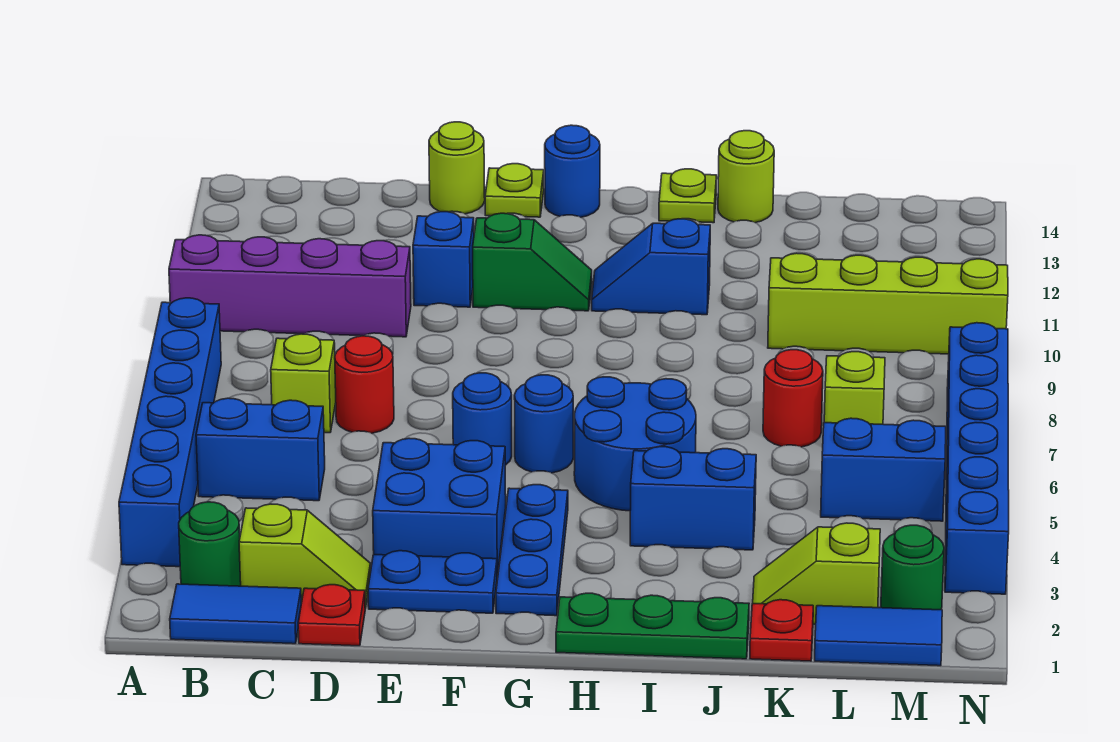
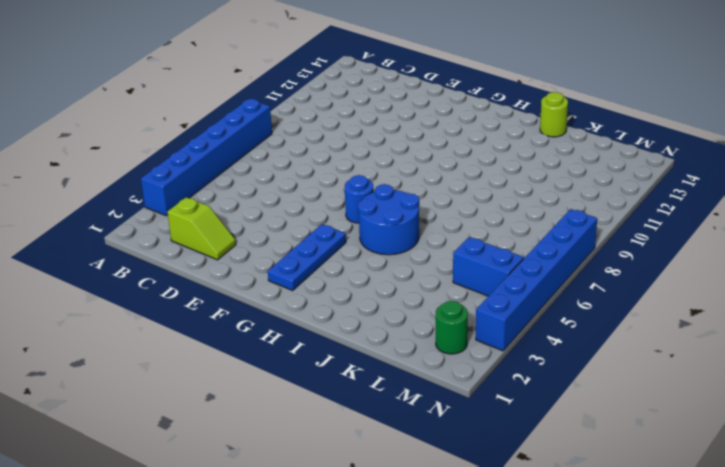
none -> purple 1x4 brick [169,235,411,337]
none -> blue 1x2 tile [170,584,301,644]
none -> green 1x1 round brick [179,502,241,586]
none -> blue 1x2 brick [196,398,325,501]

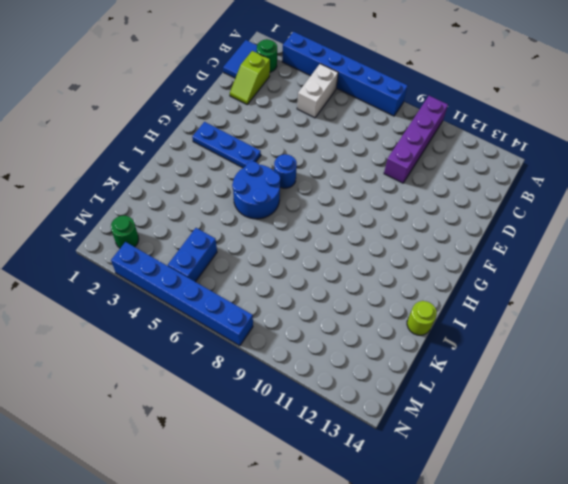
white 1x2 brick [297,64,338,118] -> blue 1x2 brick [196,398,325,501]
none -> lime 1x1 brick [271,334,336,433]
none -> red 1x1 plate [298,585,365,646]
none -> red 1x1 round brick [335,336,394,433]
none -> blue 1x2 plate [368,551,497,613]

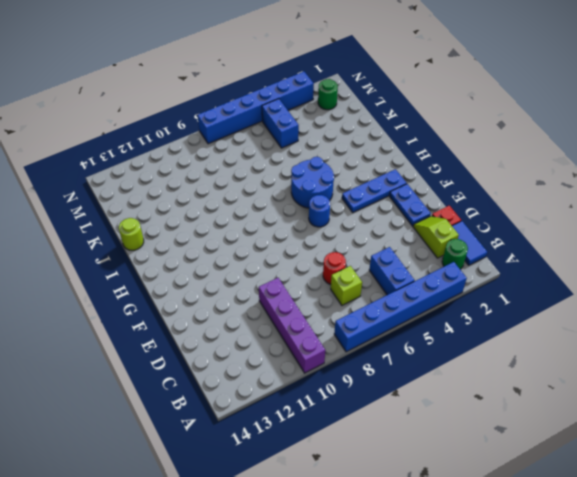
none -> blue 2x2 brick [373,438,506,576]
none -> blue 1x1 brick [413,212,474,307]
none -> lime 1x1 round brick [429,122,485,214]
none -> blue 1x1 round brick [453,373,512,465]

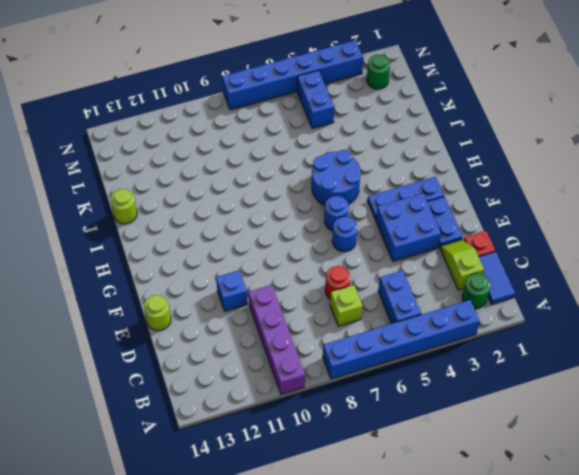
none -> green 1x2 slope [473,213,592,311]
none -> lime 1x1 plate [485,164,544,217]
none -> blue 1x1 round brick [545,125,600,217]
none -> green 1x3 plate [556,593,749,659]

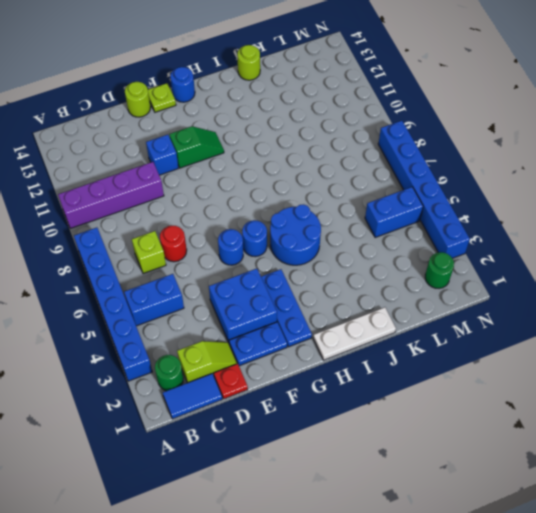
white 1x3 plate [313,307,396,360] -> green 1x3 plate [556,593,749,659]
none -> blue 1x2 slope [592,219,710,315]
none -> blue 1x2 brick [630,447,756,550]
none -> lime 1x1 plate [659,169,717,223]
none -> red 1x1 plate [750,600,813,661]

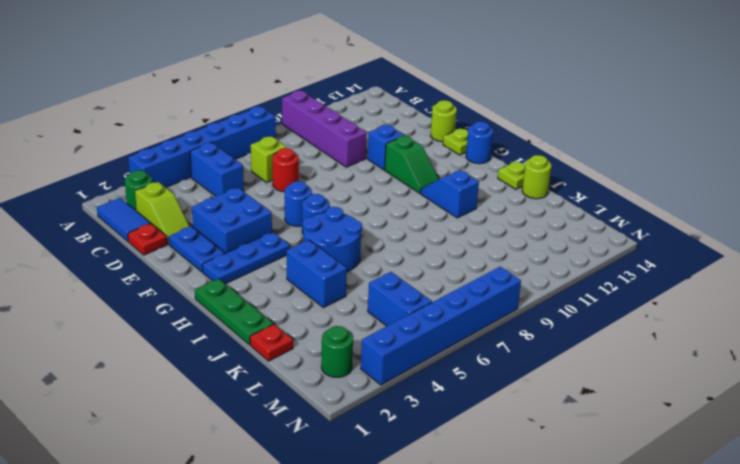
none -> lime 1x2 slope [753,523,880,624]
none -> red 1x1 round brick [763,350,823,447]
none -> lime 1x4 brick [768,253,1008,354]
none -> blue 1x2 tile [815,606,942,666]

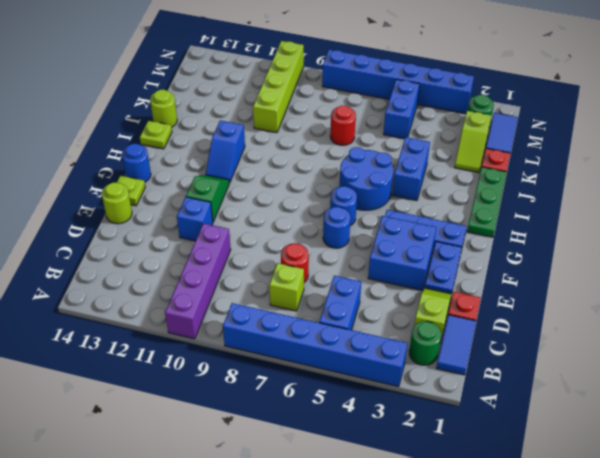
none -> lime 1x1 brick [824,352,885,424]

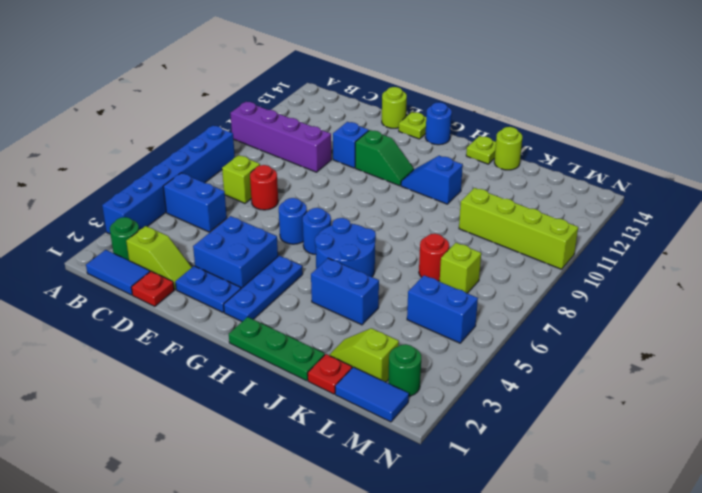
none -> blue 1x6 brick [945,323,1009,594]

